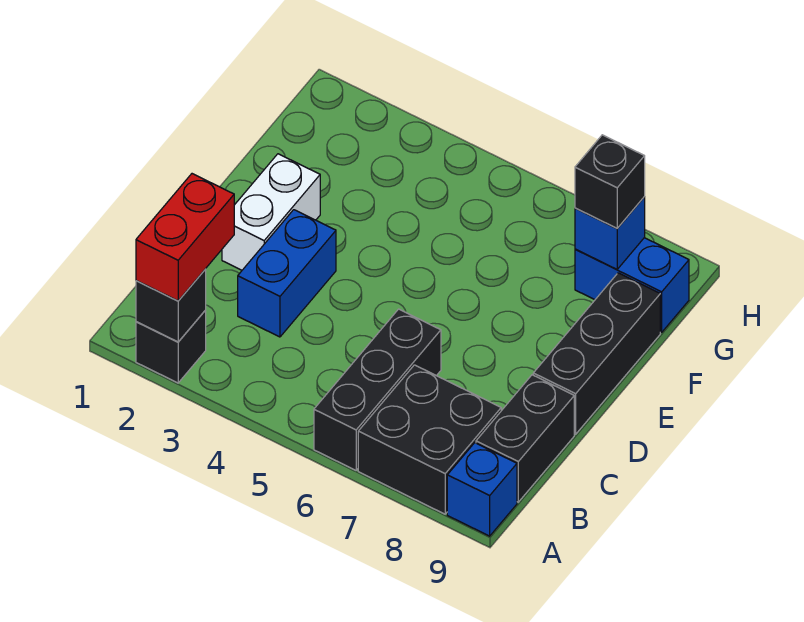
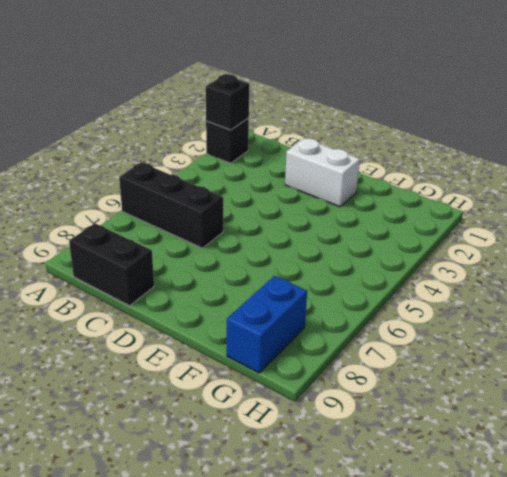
none -> black 2x2 brick [358,365,501,514]
none -> blue 1x1 brick [447,443,517,536]
none -> blue 1x2 brick [238,210,336,337]

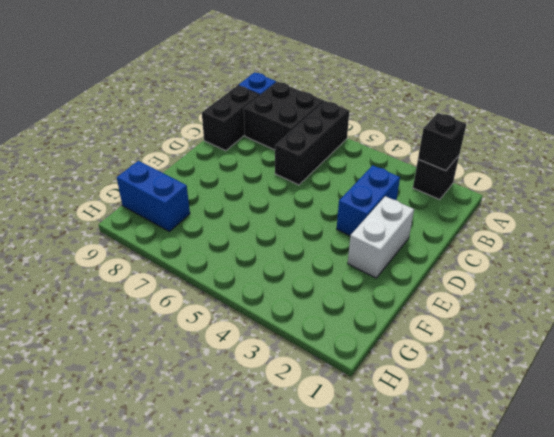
none -> black 1x3 brick [533,273,660,434]
none -> blue 1x1 brick [575,197,645,269]
none -> red 1x2 brick [136,174,234,301]

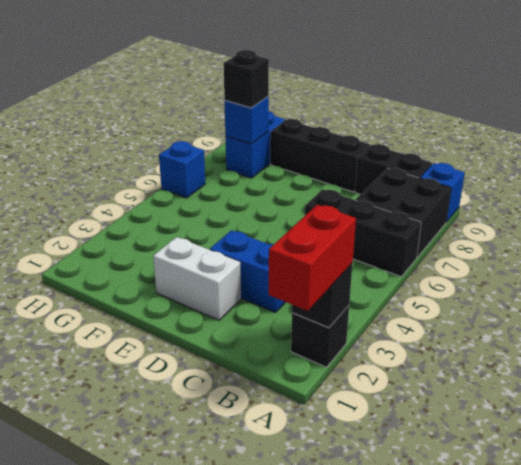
red 1x2 brick [269,205,356,311] -> red 1x2 brick turned to [136,174,234,301]
blue 1x1 brick [159,141,205,198] -> none

